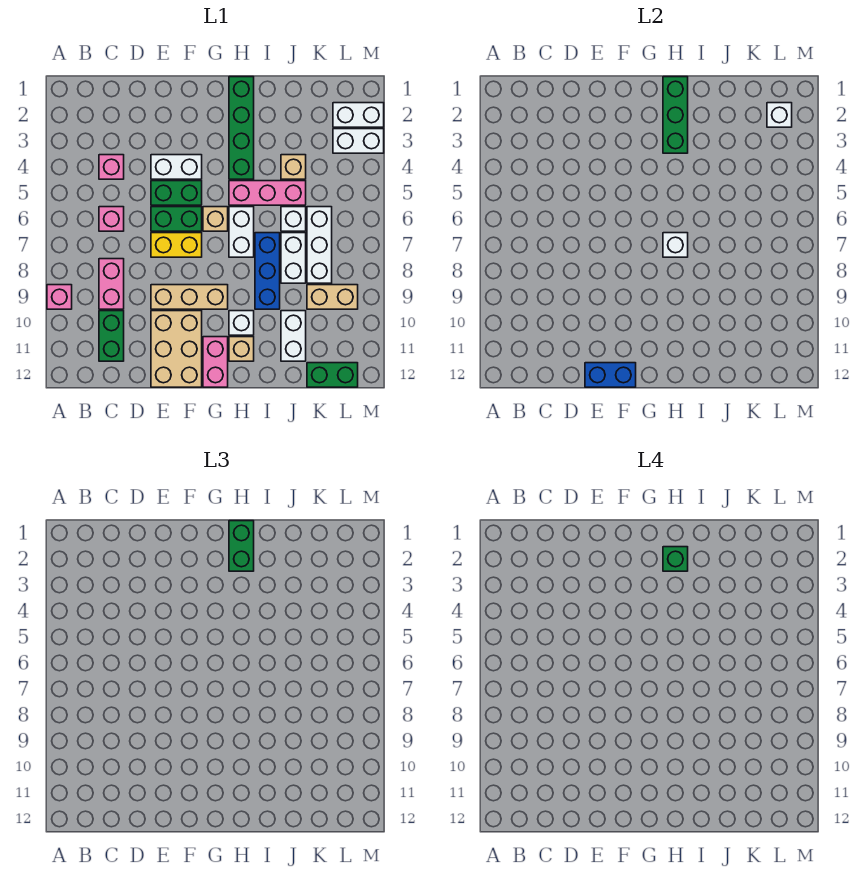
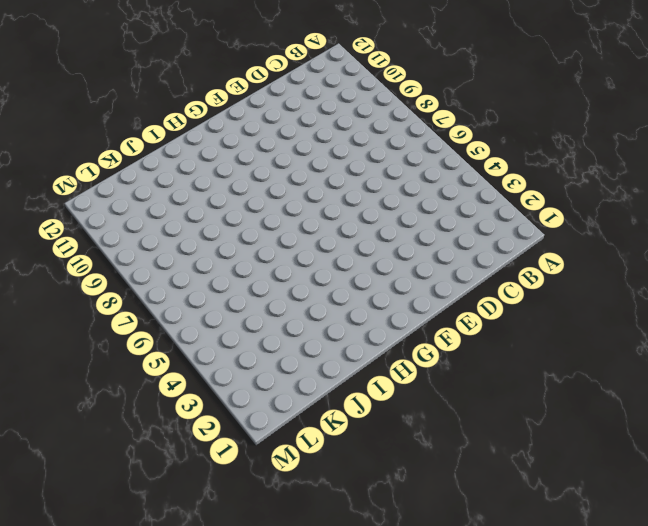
none -> pink 1x1 brick [47,285,72,309]
none -> pink 1x1 brick [99,155,124,179]
none -> pink 1x1 brick [99,207,124,231]
none -> pink 1x2 brick [99,259,124,309]

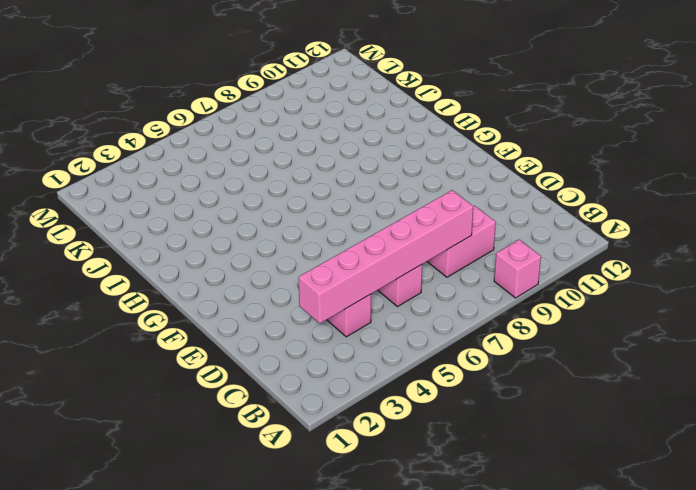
pink 1x6 brick [299,190,473,323] -> none
none -> green 1x2 brick [99,311,124,361]
none -> white 1x2 brick [151,155,202,179]
none -> green 1x2 brick [151,181,202,205]
none -> green 1x2 brick [151,207,202,231]

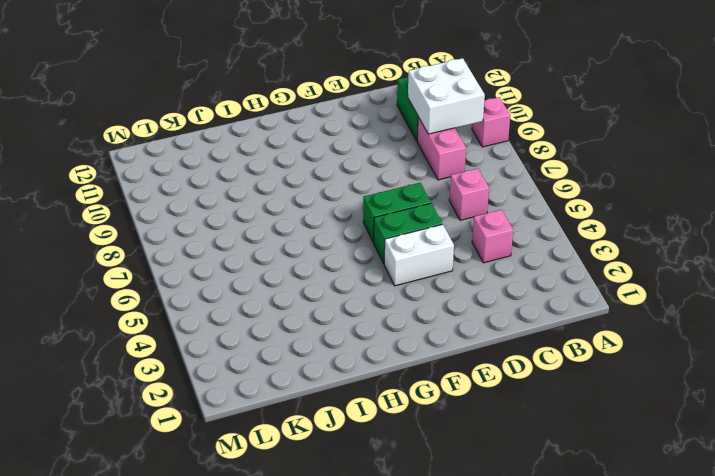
white 2x2 brick [408,58,485,134] -> none
none -> yellow 1x2 brick [151,233,202,257]
none -> tan 1x3 brick [151,285,228,309]
none -> tan 2x3 brick [151,311,202,387]
none -> tan 1x1 brick [203,207,228,231]

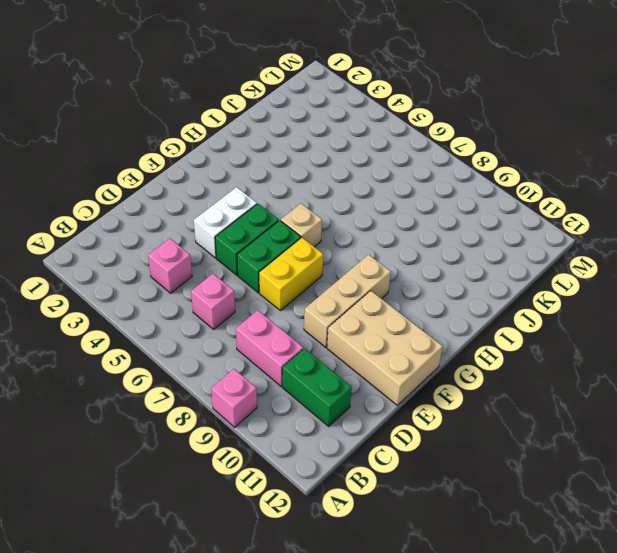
none -> pink 1x2 brick [203,337,228,387]
none -> green 1x4 brick [229,77,254,179]
none -> pink 1x3 brick [229,181,306,205]
none -> white 1x2 brick [229,207,254,257]

